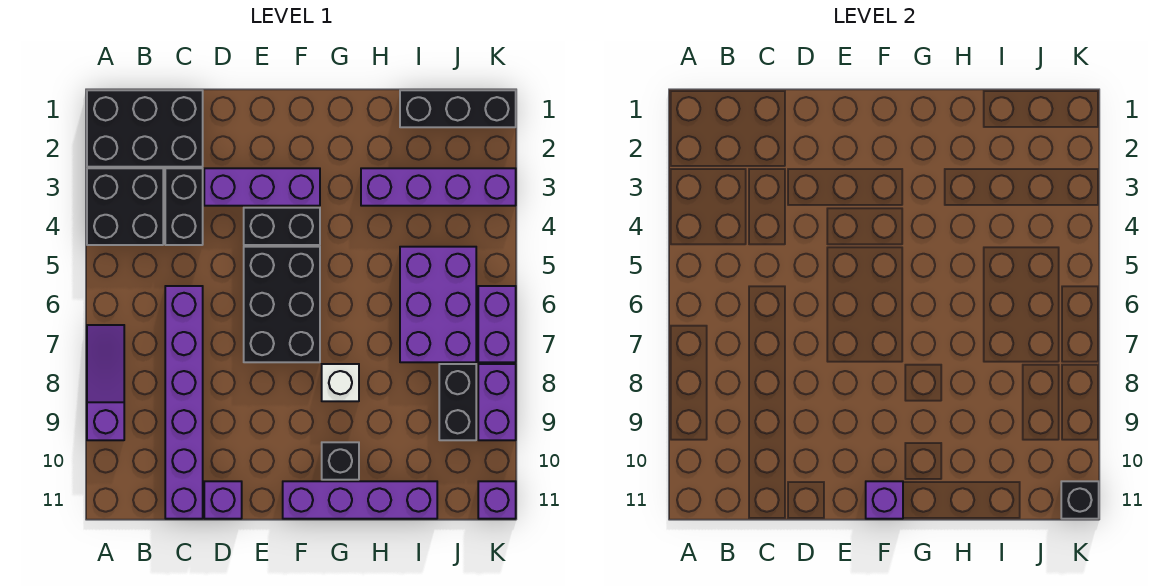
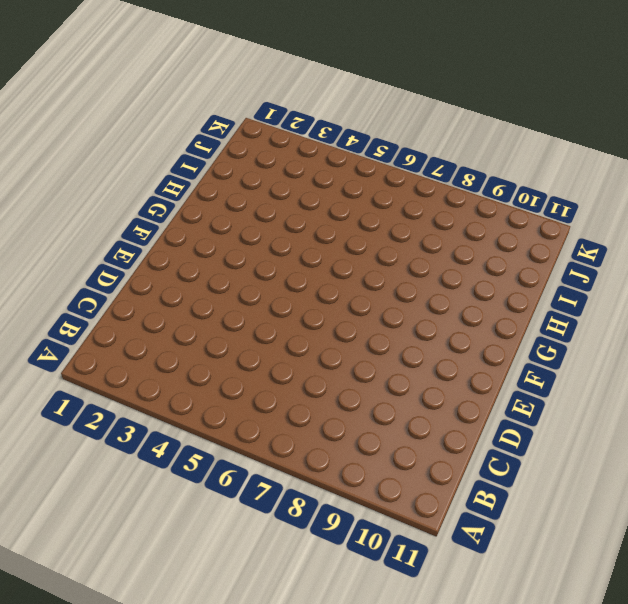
none -> black 2x3 brick [87,90,203,167]
none -> black 2x2 brick [87,168,163,245]
none -> purple 1x3 slope [87,325,124,440]

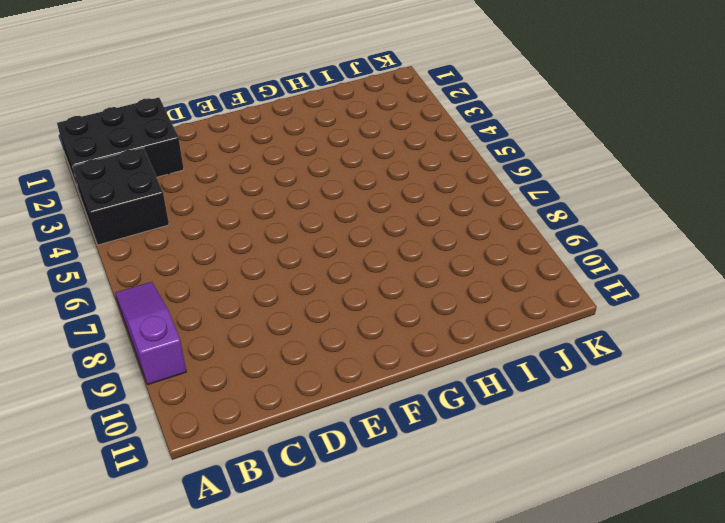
none -> black 1x2 brick [165,168,203,245]
none -> purple 1x6 brick [165,286,203,519]
none -> purple 1x3 brick [204,168,320,206]

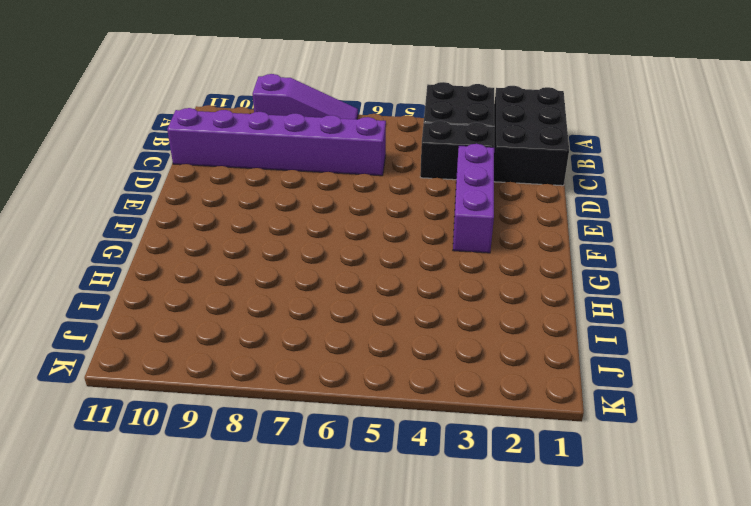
none -> purple 1x1 brick [204,481,242,519]
none -> black 1x2 brick [244,208,320,245]
none -> black 2x3 brick [244,247,320,362]

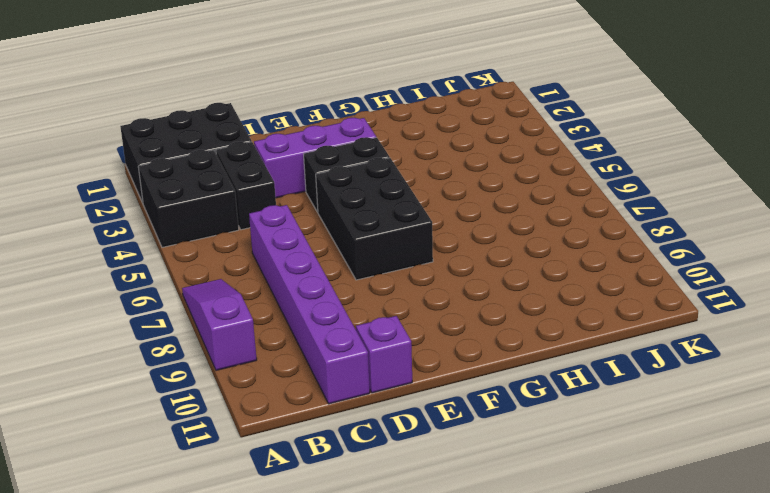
none -> purple 1x4 brick [283,481,437,519]
none -> white 1x1 brick [322,364,359,401]
none -> black 1x1 brick [322,442,359,480]

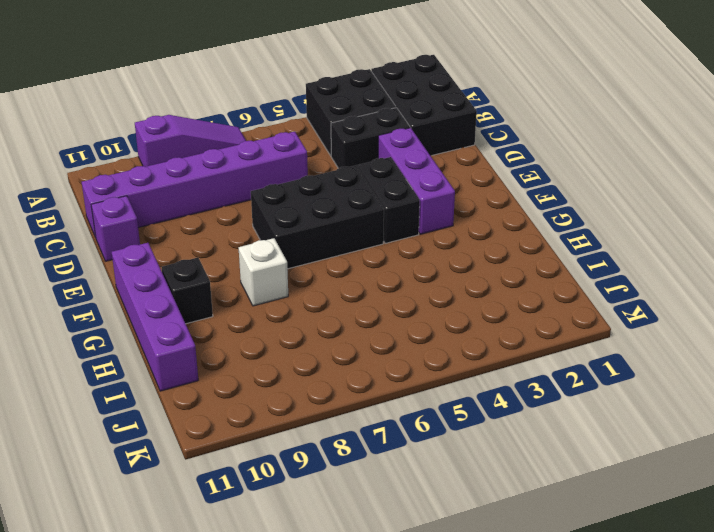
none -> purple 1x4 brick [361,168,516,206]
none -> black 1x3 brick [400,90,516,127]
none -> purple 2x3 brick [400,247,476,362]

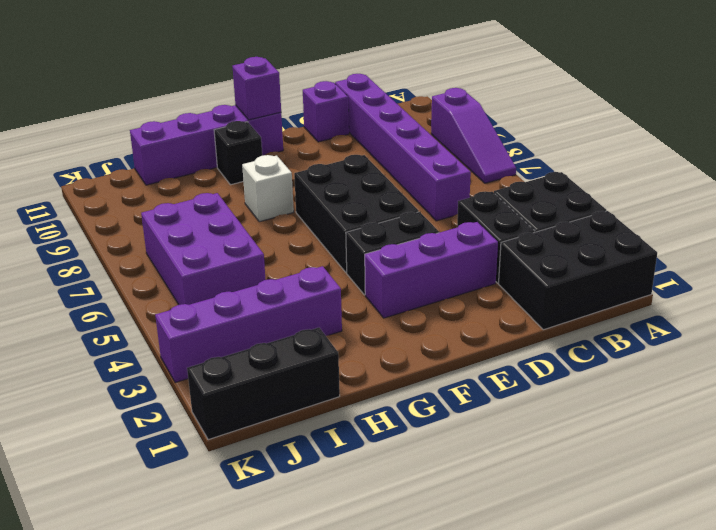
none -> black 1x2 brick [439,364,476,440]
none -> purple 1x2 brick [478,286,516,362]
none -> purple 1x2 brick [478,364,516,440]

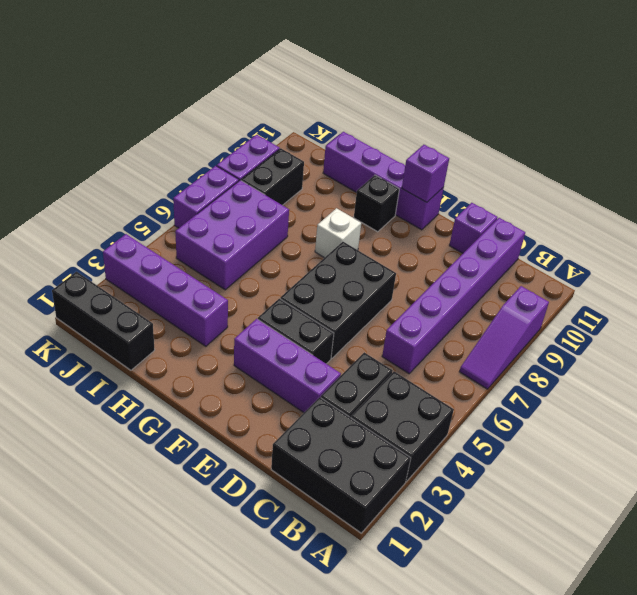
none -> purple 1x1 brick [478,481,516,519]
none -> black 1x1 brick [1061,481,1099,519]

